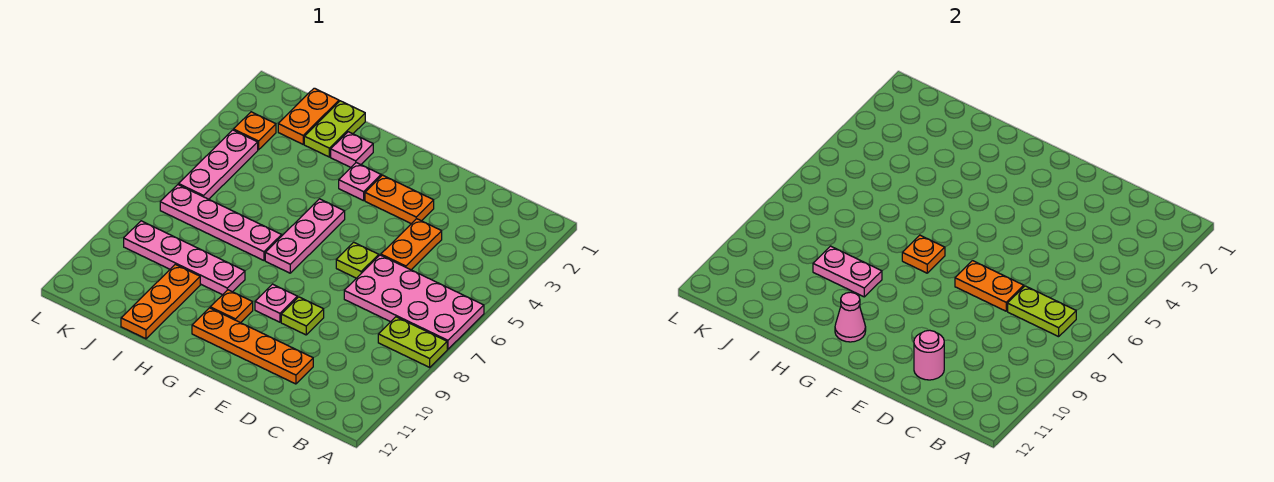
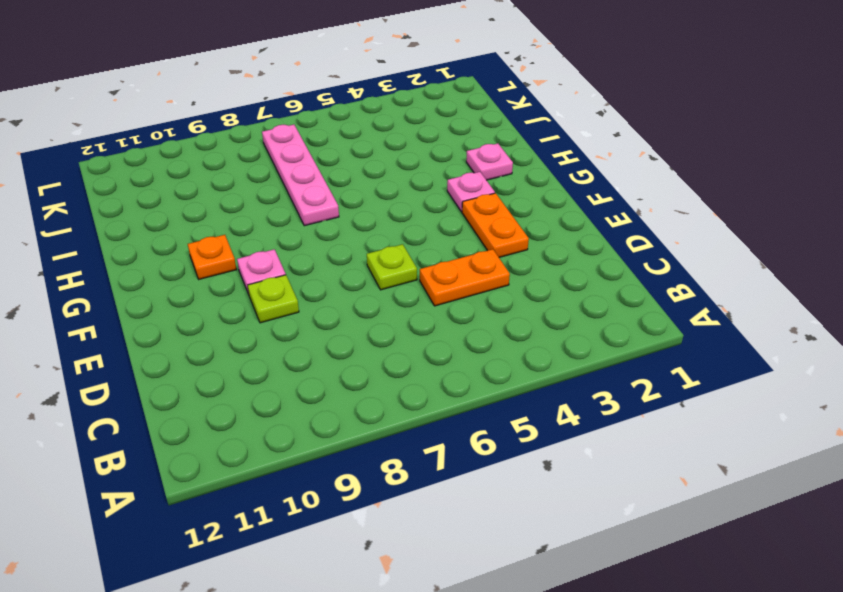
none -> pink 2x4 plate [344,255,484,349]
none -> lime 1x2 plate [378,317,447,367]
none -> orange 1x4 plate [192,308,313,384]

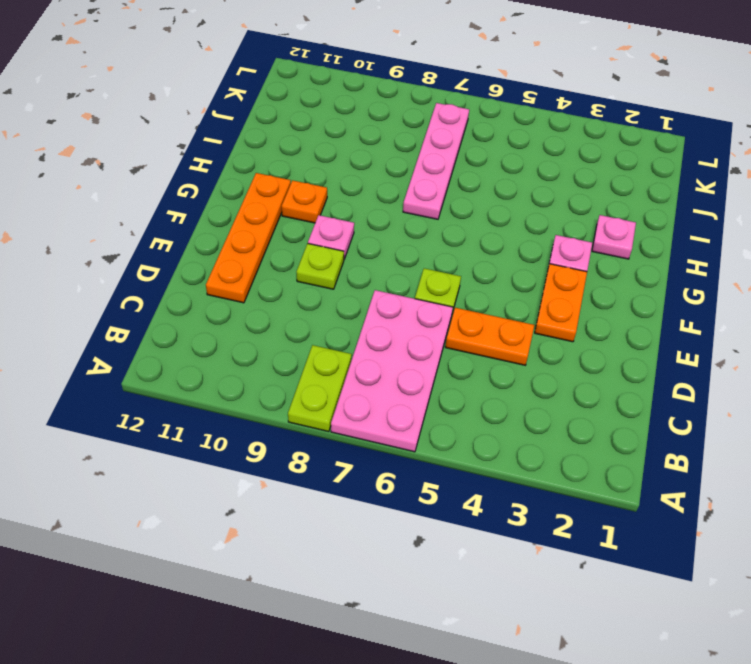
none -> pink 1x3 plate [265,199,345,273]
none -> pink 1x4 plate [124,221,245,295]
none -> lime 1x2 plate [304,101,365,157]

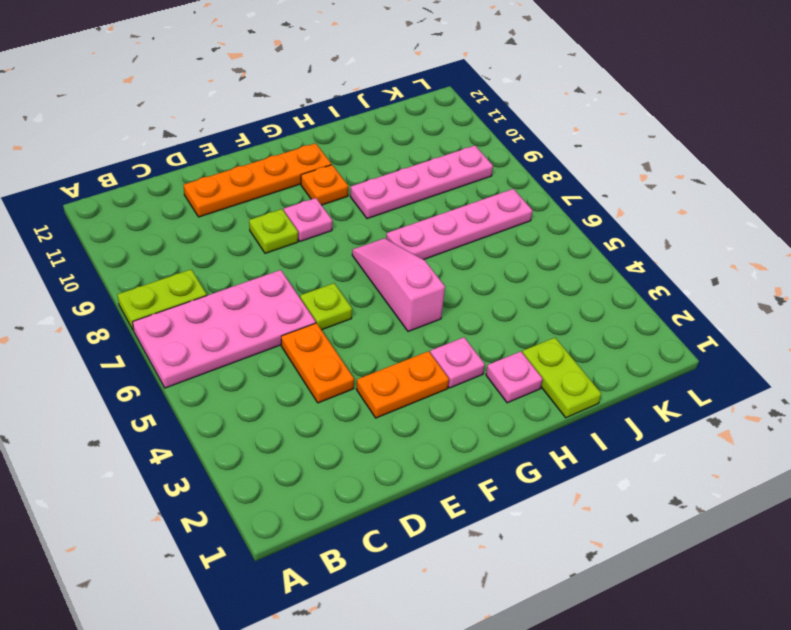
pink 1x3 slope [352,238,445,332] -> pink 1x3 plate [265,199,345,273]
none -> orange 1x3 plate [121,264,200,339]
none -> orange 1x2 plate [278,88,339,144]
none -> orange 1x1 plate [234,112,276,150]

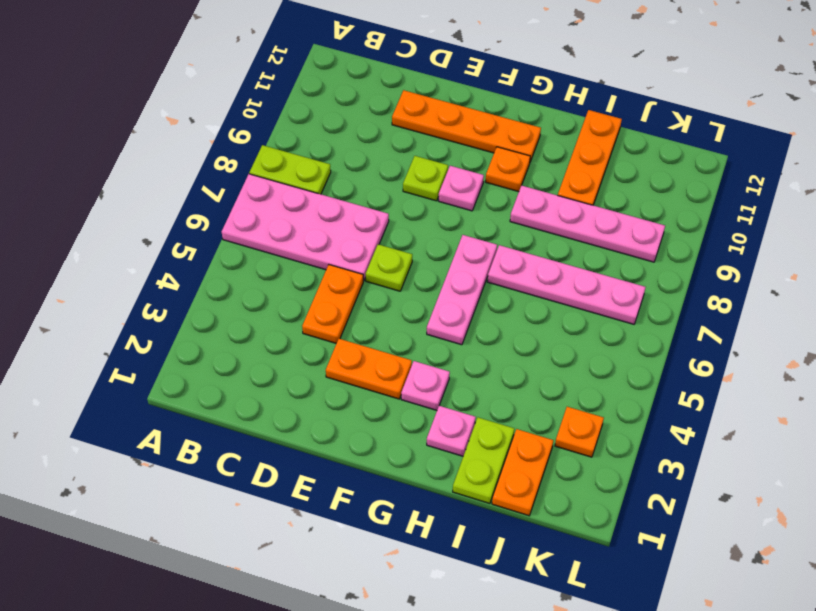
none -> pink 1x3 plate [179,130,258,199]
none -> lime 1x2 plate [1008,286,1076,337]
none -> orange 1x2 plate [955,261,1024,311]

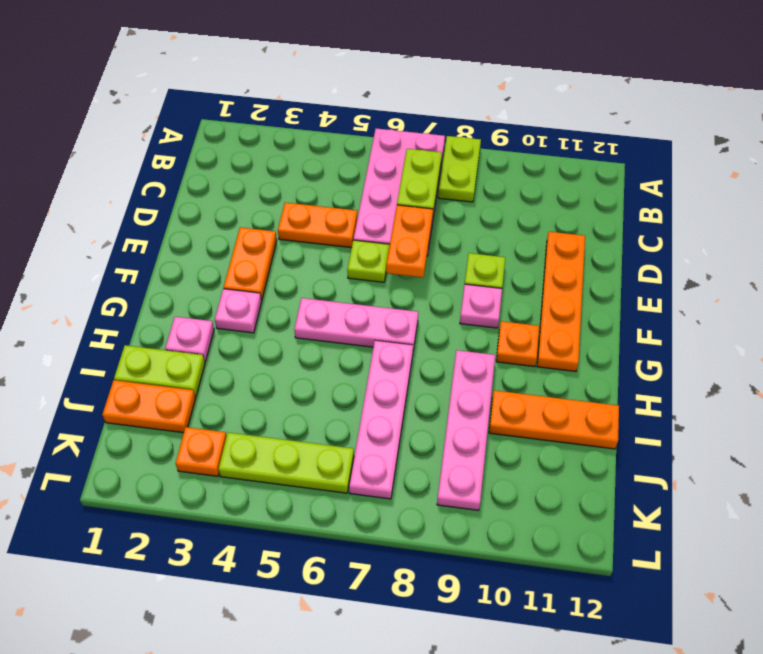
lime 1x3 plate [219,433,354,493] -> pink 1x3 plate [179,130,258,199]
none -> pink 1x1 round brick [914,330,944,380]
none -> orange 1x1 plate [902,235,945,273]
none -> pink 1x1 cone [835,292,866,342]

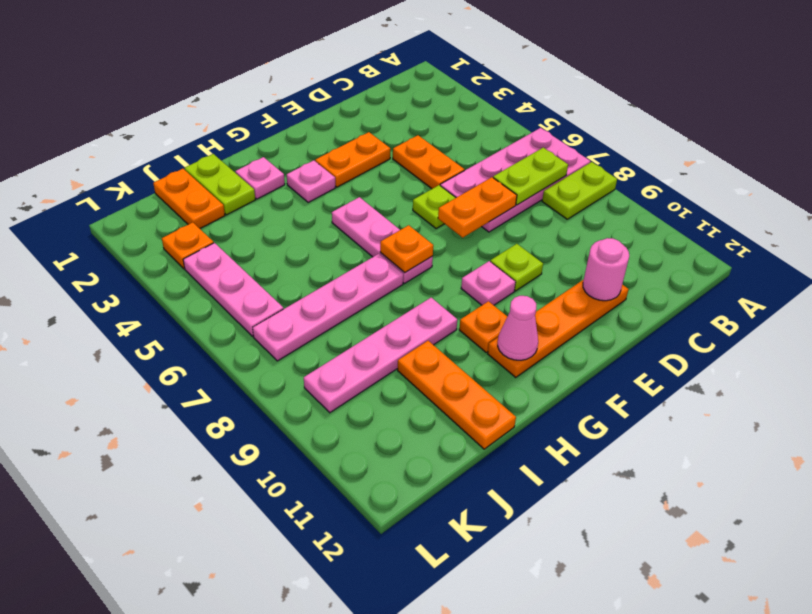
none -> pink 1x2 plate [813,246,882,297]

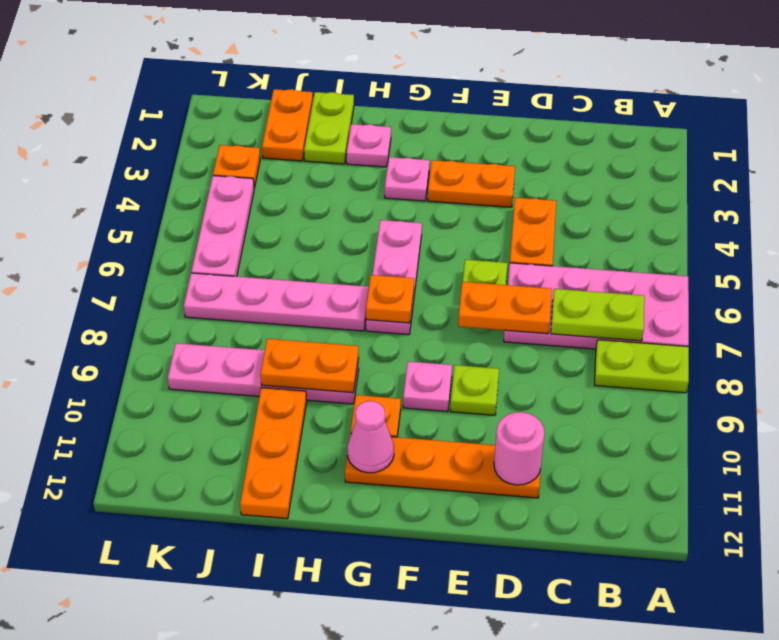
orange 1x2 plate [260,339,359,393] -> pink 1x2 plate [813,246,882,297]

